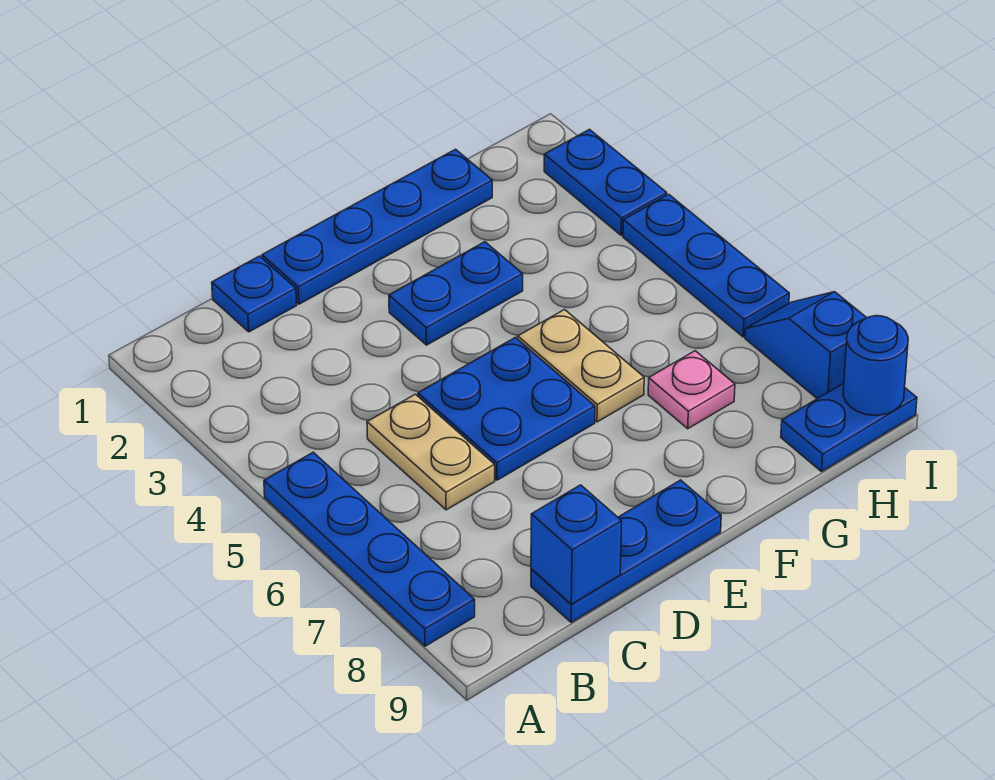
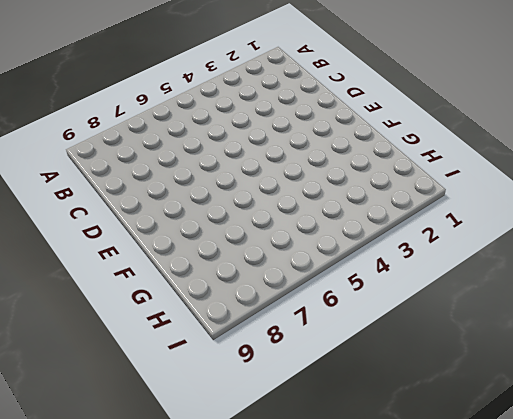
none -> blue 1x4 plate [264,452,475,646]
none -> blue 1x1 plate [212,256,297,332]
none -> tan 1x2 plate [367,394,495,510]

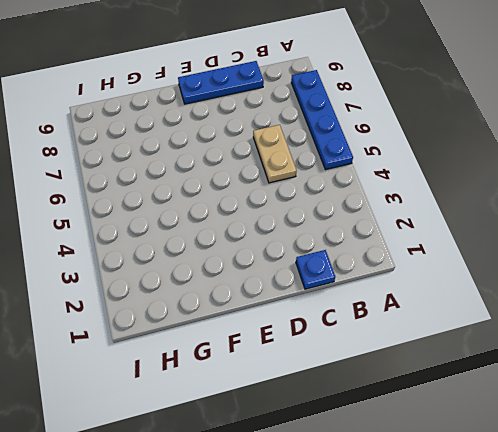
none -> blue 1x4 plate [262,149,492,304]
none -> blue 2x2 plate [418,337,595,480]
none -> blue 1x2 plate [389,242,523,345]

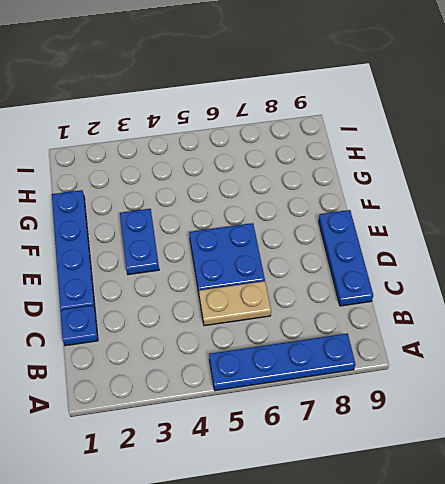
none -> tan 1x2 plate [518,310,644,422]
none -> pink 1x1 plate [648,351,735,429]
none -> blue 1x2 plate [781,383,917,472]

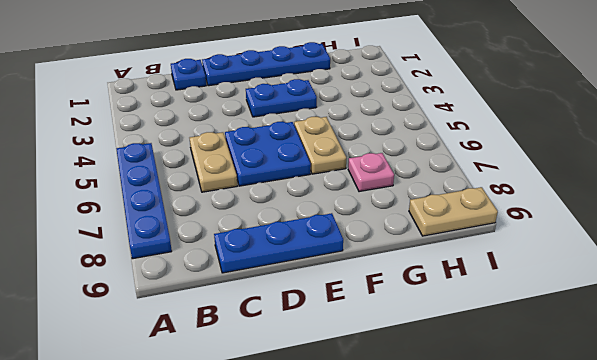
tan 1x2 plate [409,187,498,236] -> blue 1x2 plate [781,383,917,472]
none -> blue 1x2 plate [544,129,667,235]
none -> blue 1x3 plate [623,194,789,337]
none -> blue 1x2 slope [745,292,867,399]

